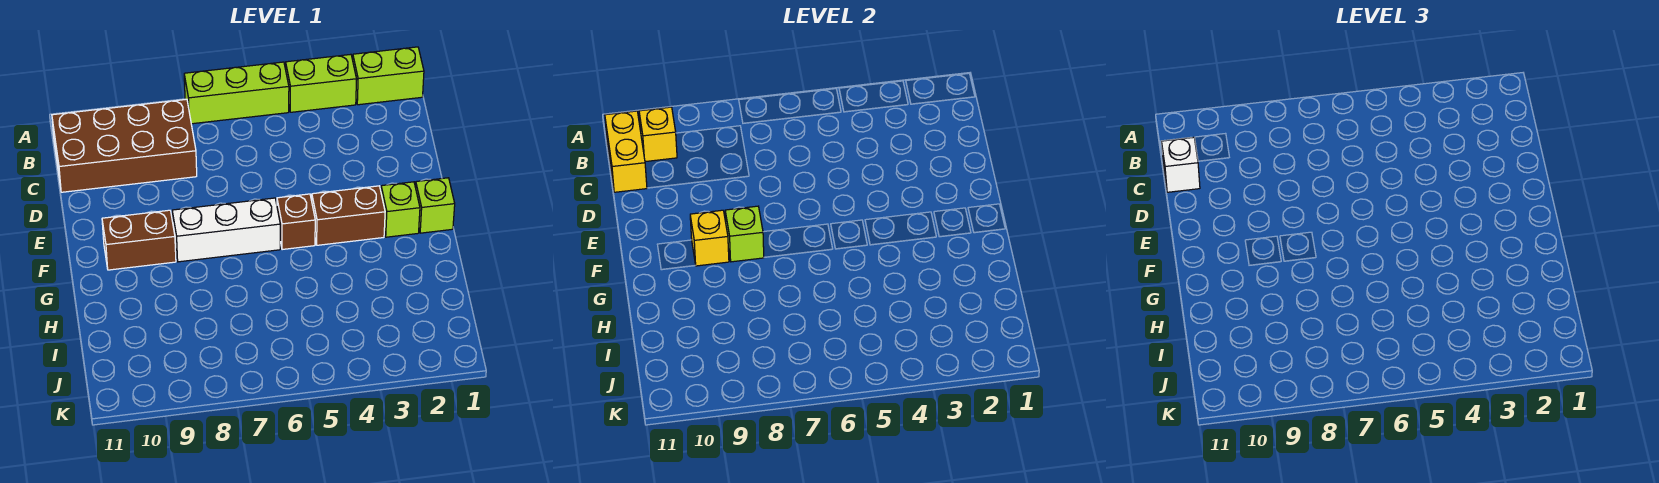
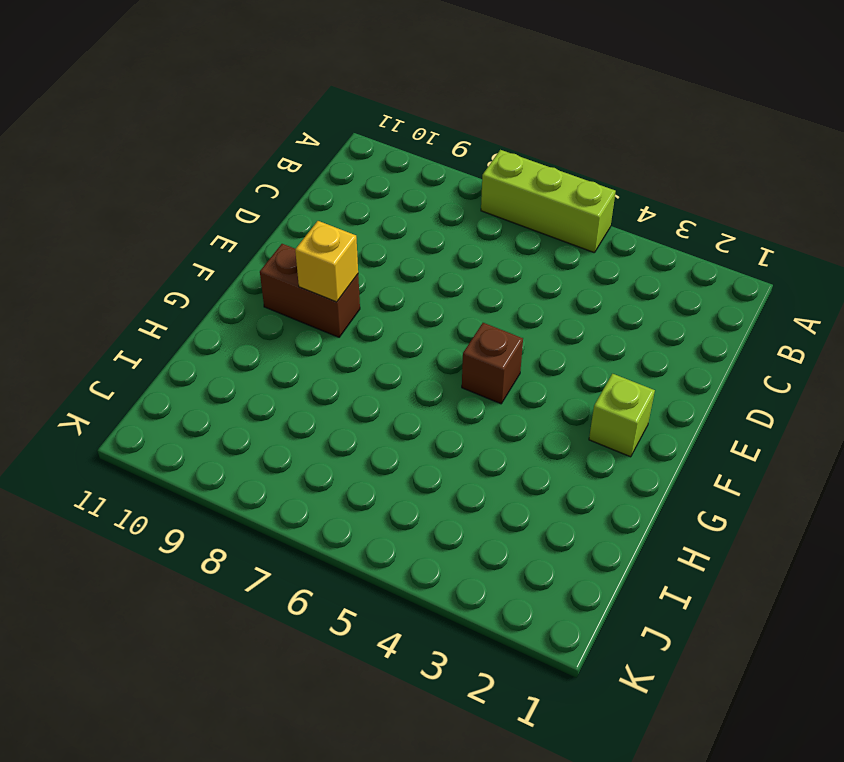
none -> lime 1x2 brick [353,47,424,105]
none -> lime 1x2 brick [286,54,357,112]
none -> brown 2x4 brick [52,99,197,192]

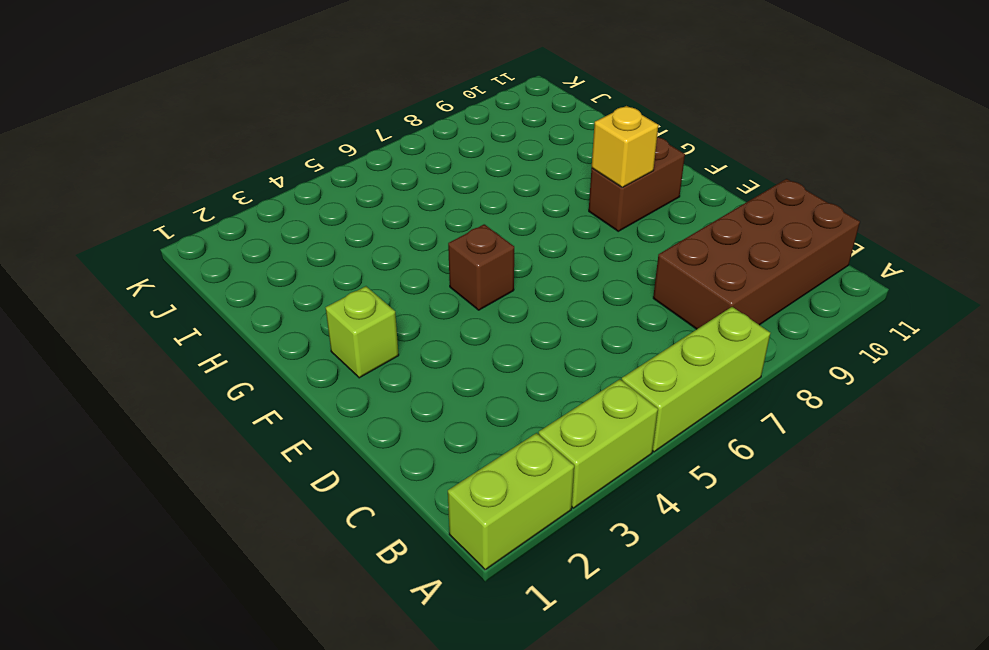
none -> lime 1x1 brick [416,178,455,233]
none -> brown 1x2 brick [312,186,385,245]
none -> white 1x3 brick [172,198,280,262]

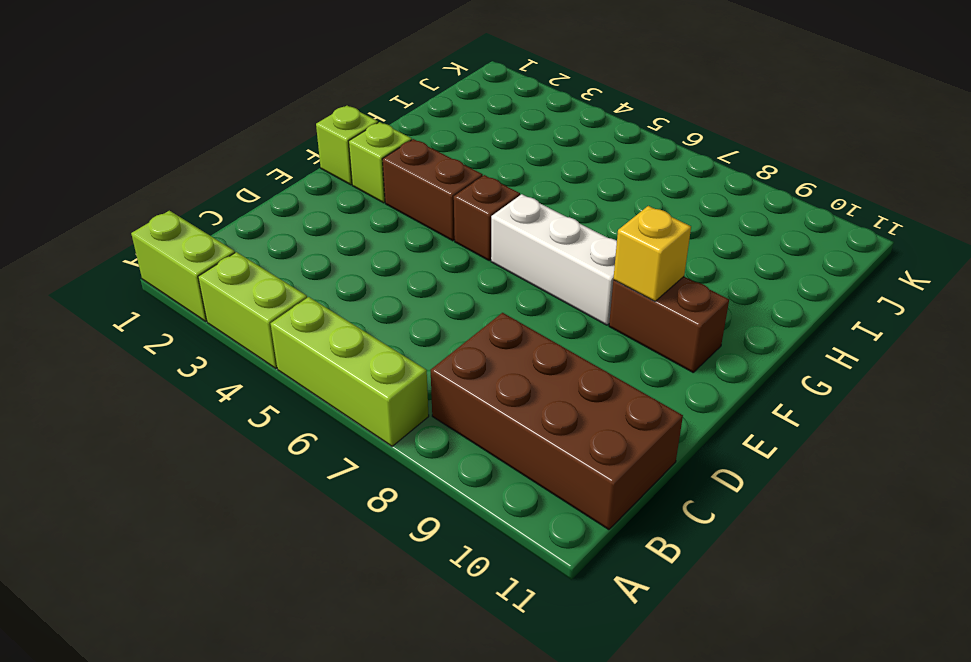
none -> yellow 1x1 brick [639,107,677,162]
none -> yellow 1x2 brick [605,111,647,192]
none -> lime 1x1 brick [725,206,764,262]

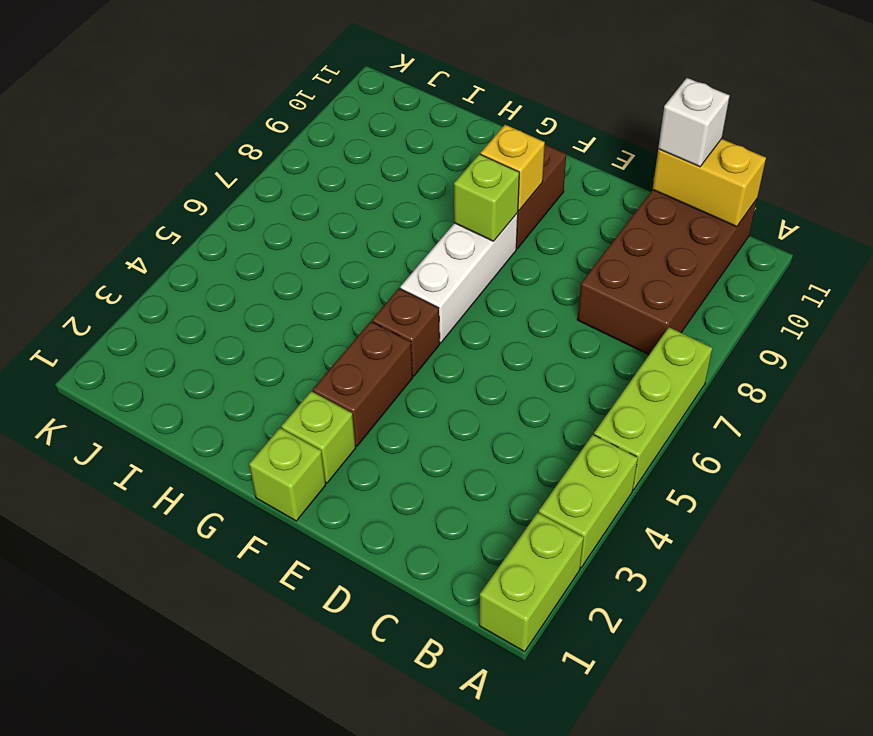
none -> yellow 1x1 brick [639,107,677,162]

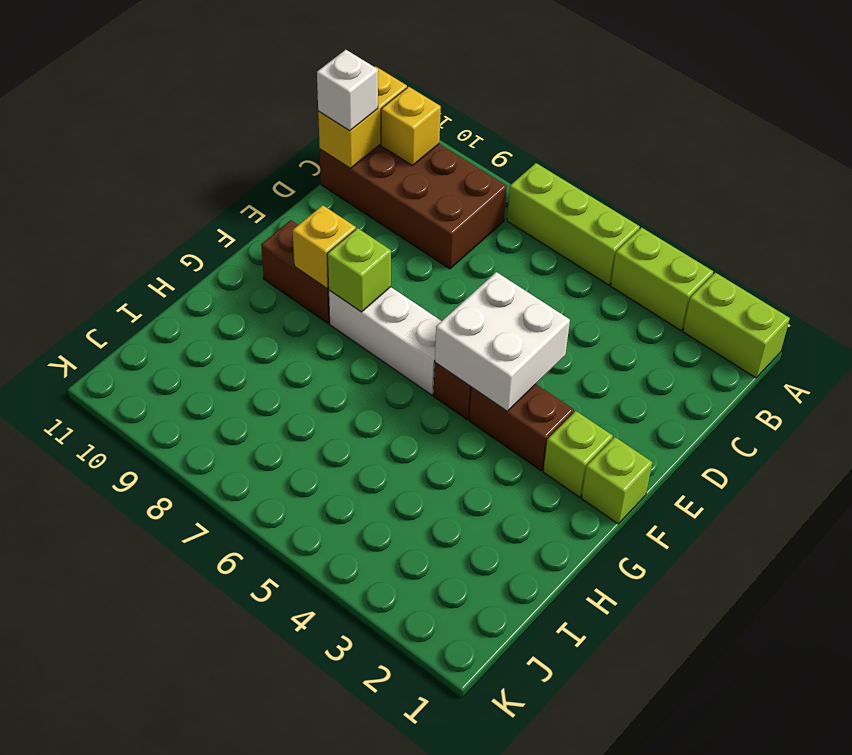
white 2x2 brick [435,272,570,411] -> none

